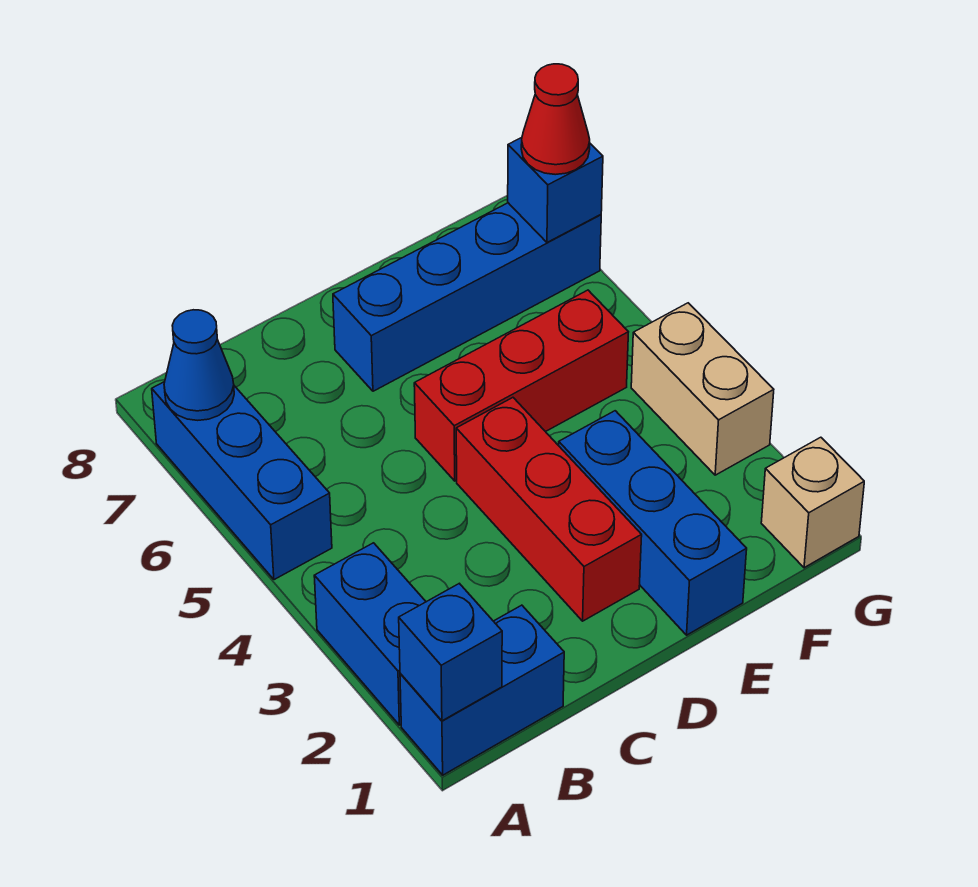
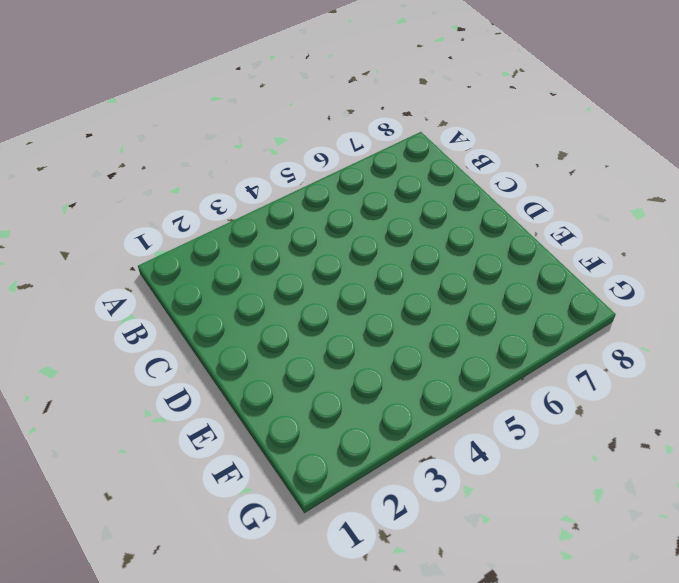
none -> blue 1x2 brick [400,605,564,775]
none -> blue 1x2 brick [314,543,426,725]
none -> blue 1x3 brick [152,382,332,580]

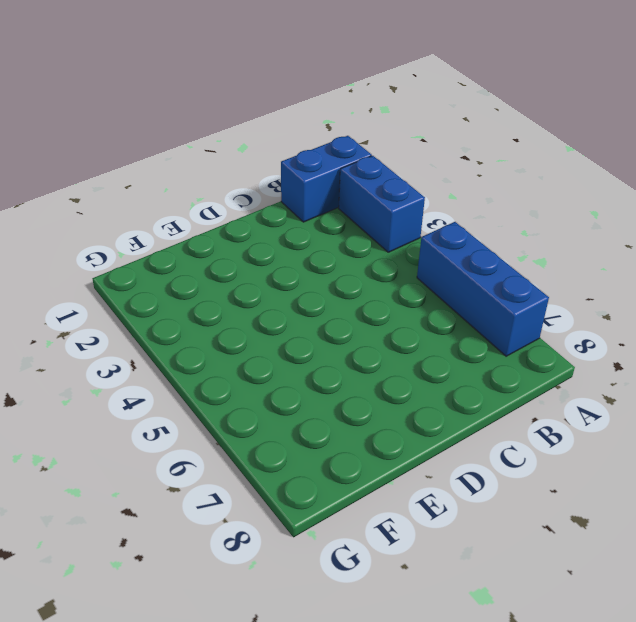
none -> red 1x3 brick [456,398,642,621]
none -> red 1x3 brick [414,290,628,481]
none -> blue 1x4 brick [333,203,601,391]

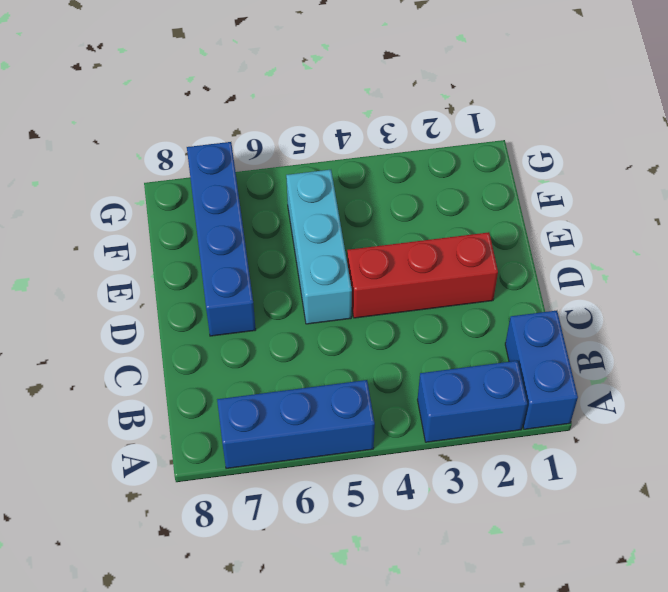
cyan 1x3 brick [286,170,352,324] -> red 1x3 brick [414,290,628,481]
none -> blue 1x3 brick [559,411,747,635]
none -> tan 1x1 brick [761,437,864,568]
none -> tan 1x2 brick [631,303,774,475]

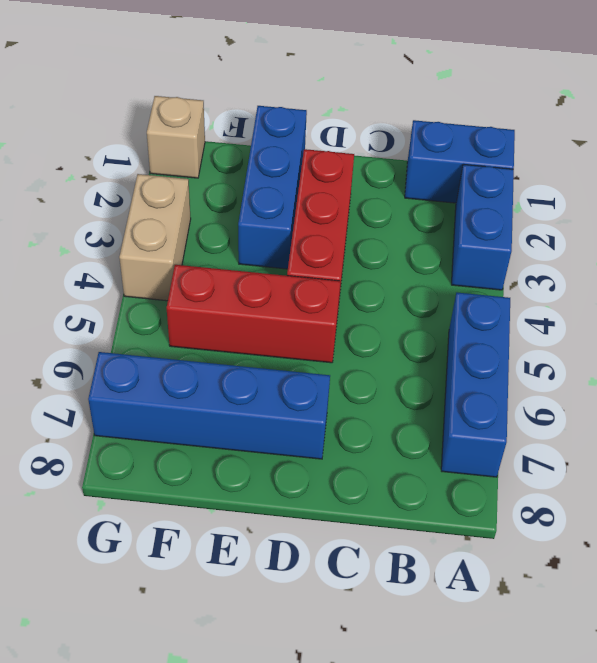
none -> blue 1x1 brick [399,583,502,721]
none -> blue 1x1 cone [164,310,234,420]
none -> blue 1x1 brick [508,138,603,242]

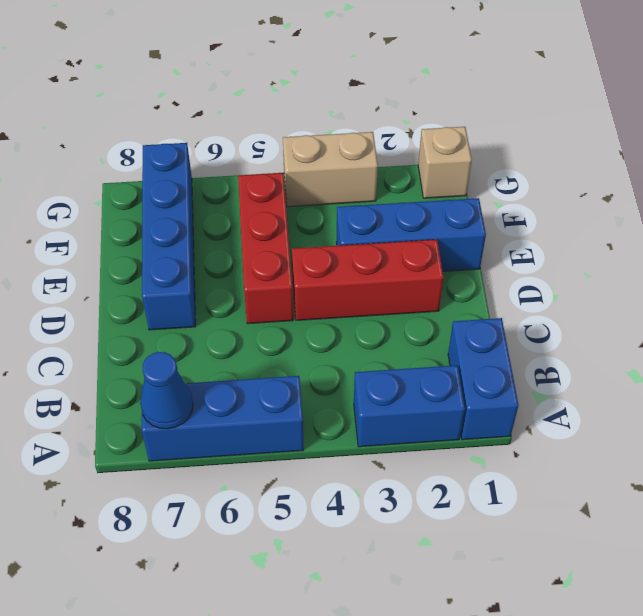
none -> blue 1x1 brick [399,583,502,721]
none -> blue 1x1 brick [508,138,603,242]
none -> red 1x1 cone [521,64,590,175]

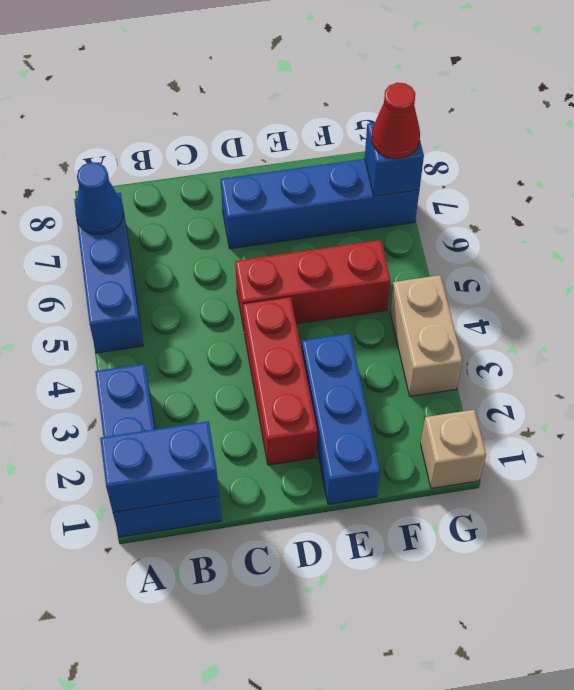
blue 1x2 brick [100,421,219,512] -> blue 1x1 brick [399,583,502,721]

